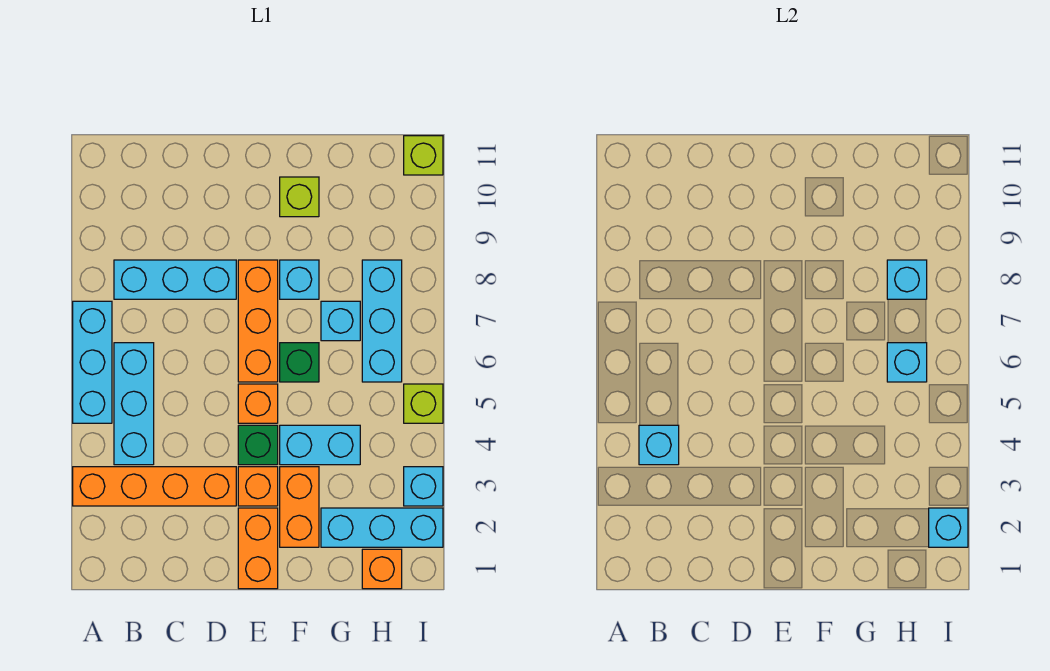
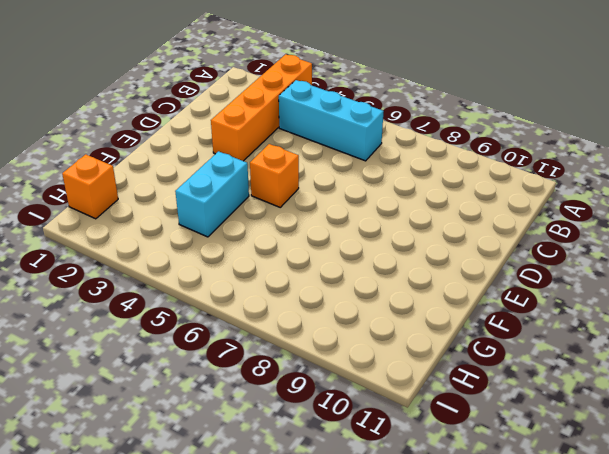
none -> cyan 1x3 brick [73,301,112,423]
none -> cyan 1x3 brick [114,260,236,299]
none -> orange 1x2 brick [238,508,278,589]

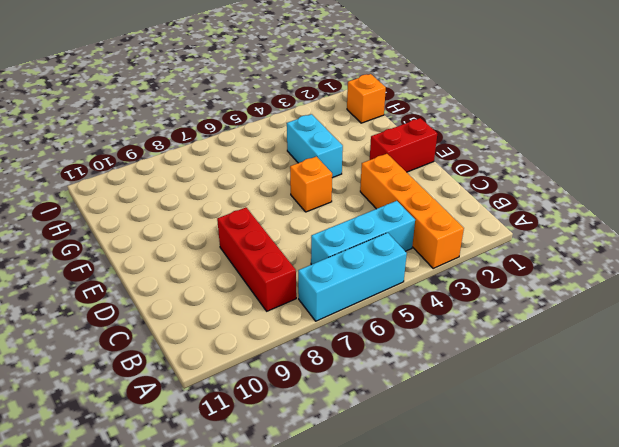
red 1x3 brick [217,208,296,311] -> cyan 1x3 brick [114,260,236,299]
red 1x2 brick [370,118,437,172] -> orange 1x2 brick [238,508,278,589]
none -> orange 1x1 brick [238,467,278,506]
none -> green 1x1 brick [238,425,278,465]
none -> orange 1x3 brick [238,260,278,382]

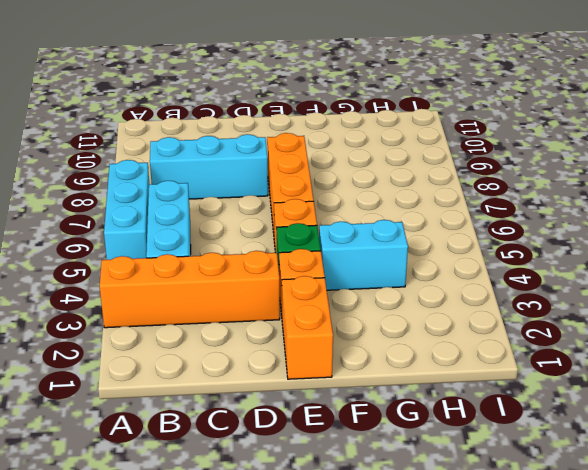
none -> orange 1x2 brick [280,467,319,547]
none -> green 1x1 brick [280,343,319,382]
none -> cyan 1x1 brick [280,260,319,299]

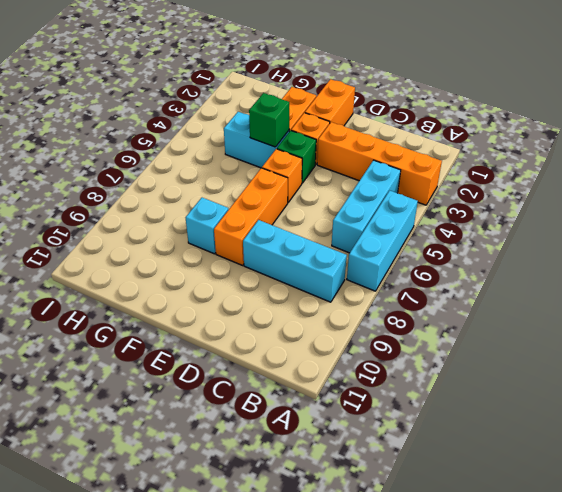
green 1x1 brick [249,93,289,147] -> green 1x1 brick moved to [280,343,319,382]
none -> lime 1x1 brick [280,177,319,217]
none -> cyan 1x3 brick [321,508,443,547]
none -> cyan 1x1 brick [321,301,360,341]

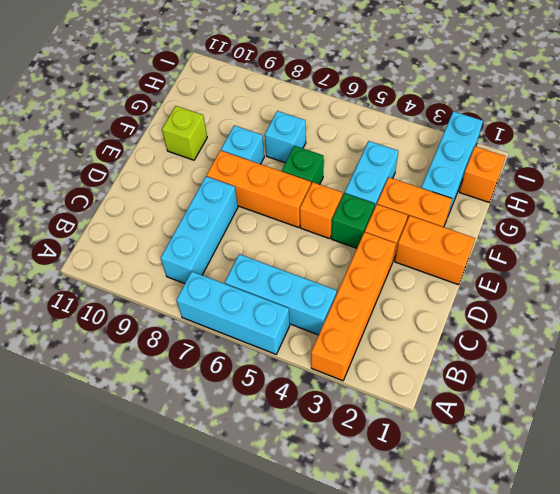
none -> cyan 1x3 brick [362,260,402,382]
none -> cyan 1x1 brick [404,467,443,506]
none -> lime 1x1 brick [404,384,443,423]

